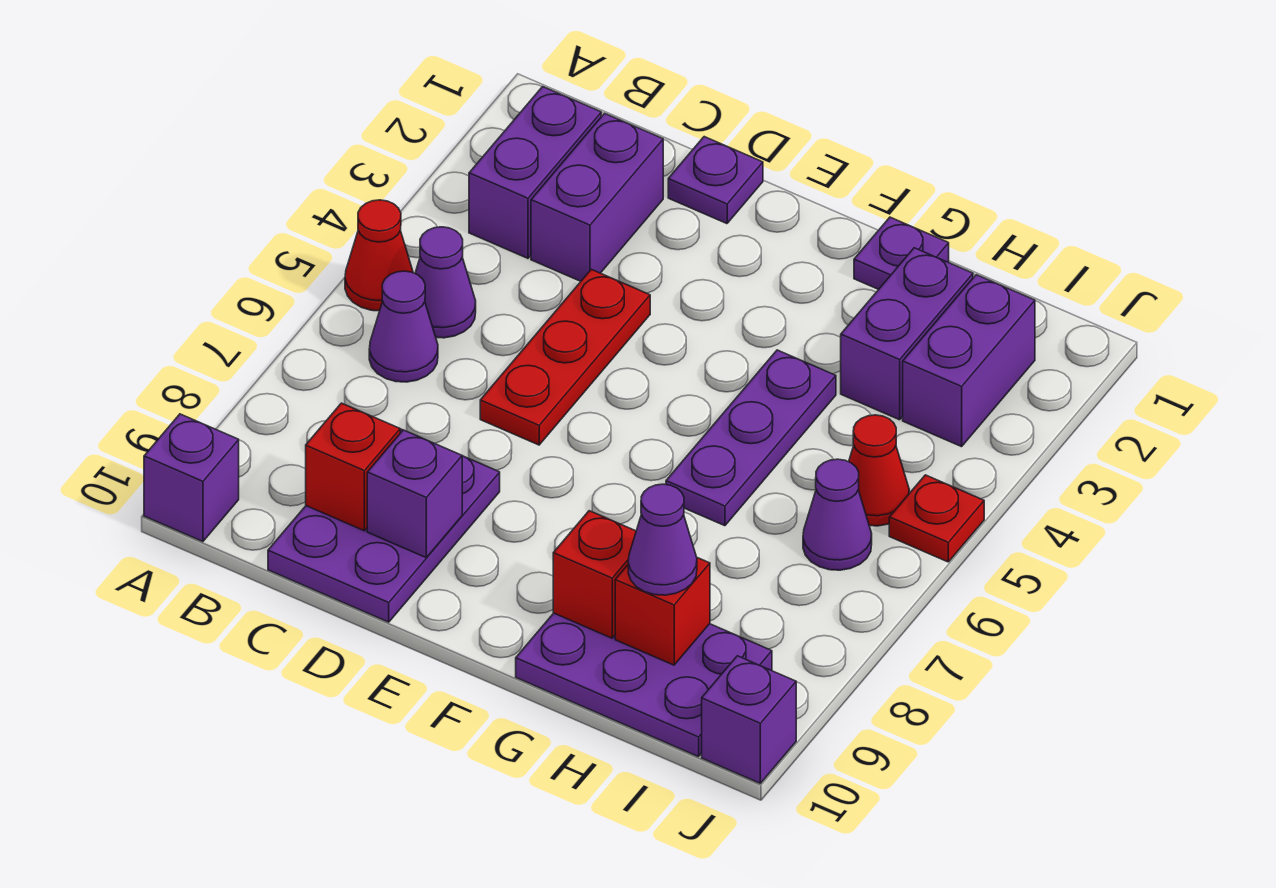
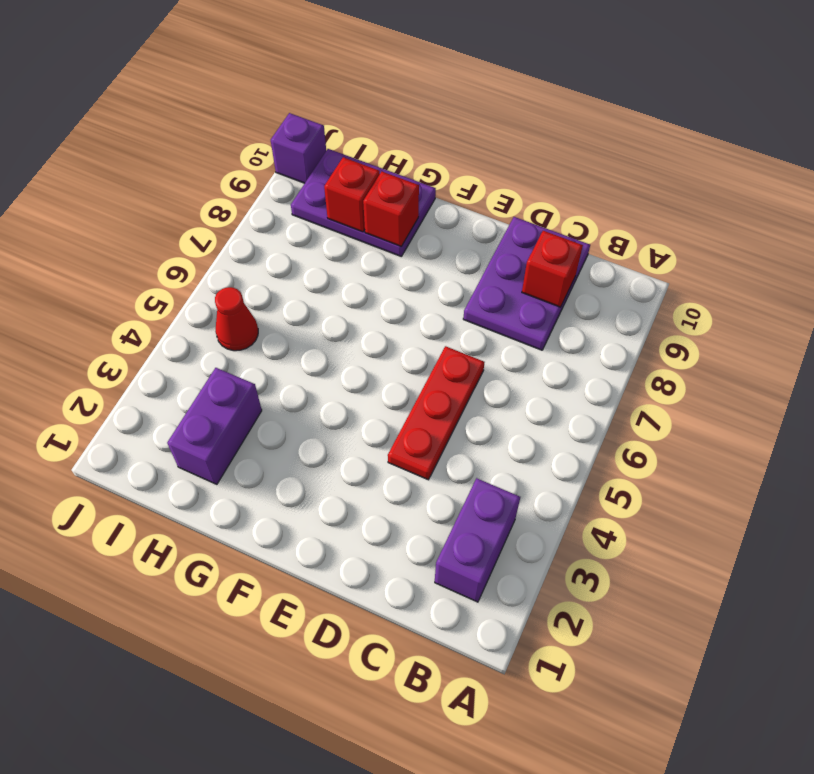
none -> red 1x1 cone [345,200,413,311]
none -> purple 1x1 brick [144,414,239,542]
none -> purple 1x1 cone [415,227,476,338]

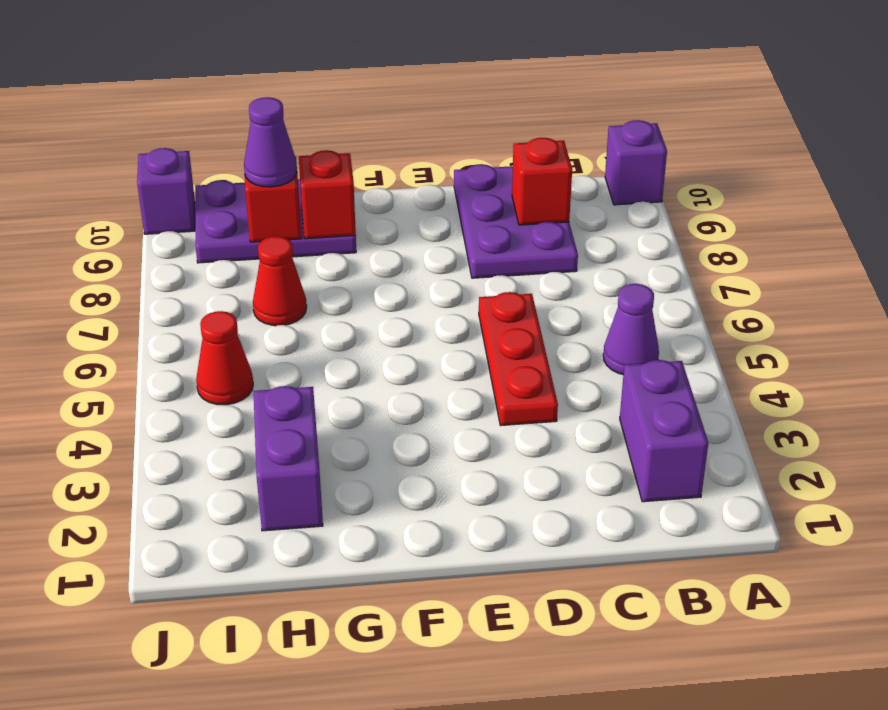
red 1x1 cone [253,236,307,326] -> red 1x1 cone moved to [345,200,413,311]
none -> purple 1x1 cone [369,271,438,382]
none -> purple 1x2 brick [531,113,663,281]
none -> purple 1x1 plate [668,137,763,224]

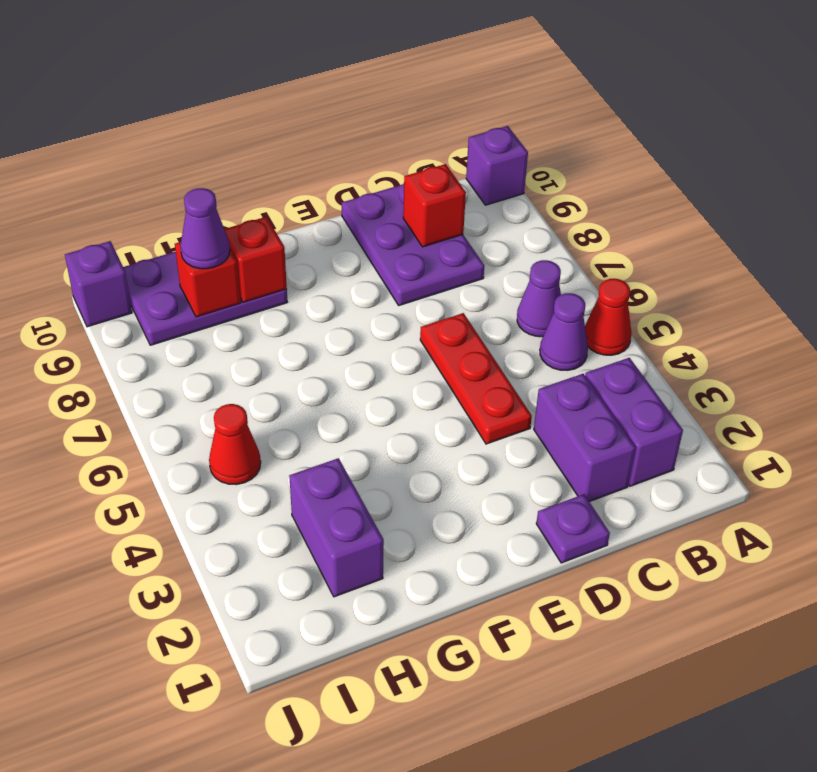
none -> purple 1x1 plate [854,217,949,289]
none -> purple 1x3 plate [666,350,836,526]
none -> purple 1x2 brick [903,275,1035,447]

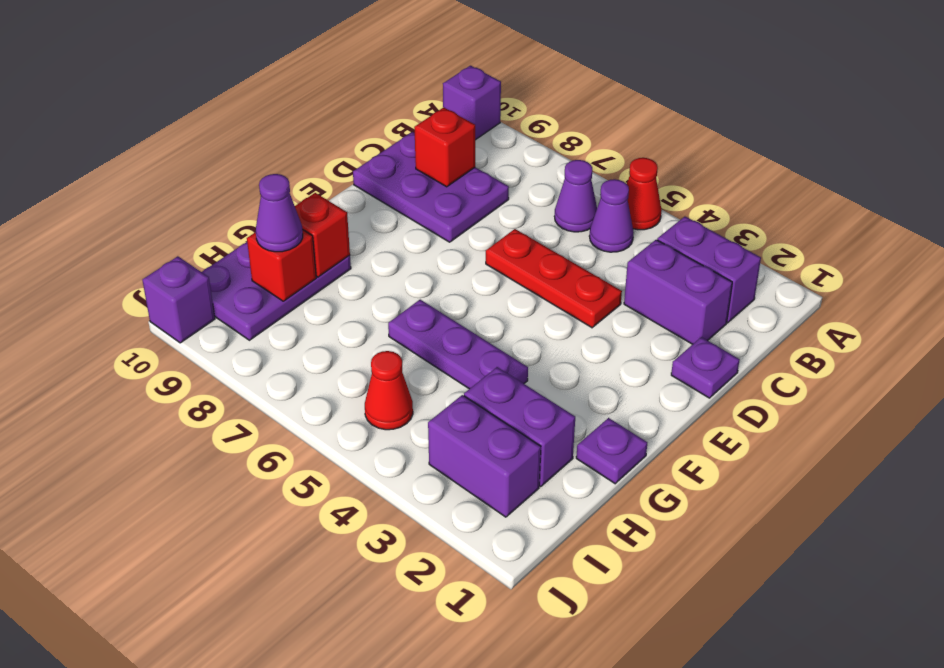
none -> purple 1x1 cone [803,459,872,570]
none -> red 1x1 plate [889,475,984,562]
none -> purple 1x1 brick [367,430,462,557]

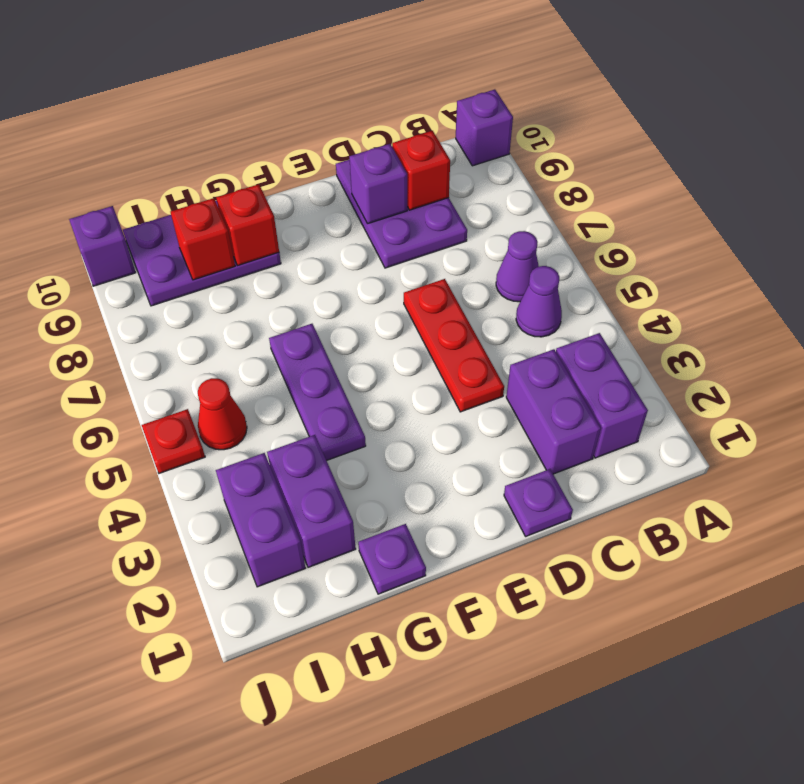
none -> red 1x1 cone [345,200,413,311]
none -> purple 1x1 cone [803,459,872,570]
none -> purple 1x1 cone [628,484,697,595]

